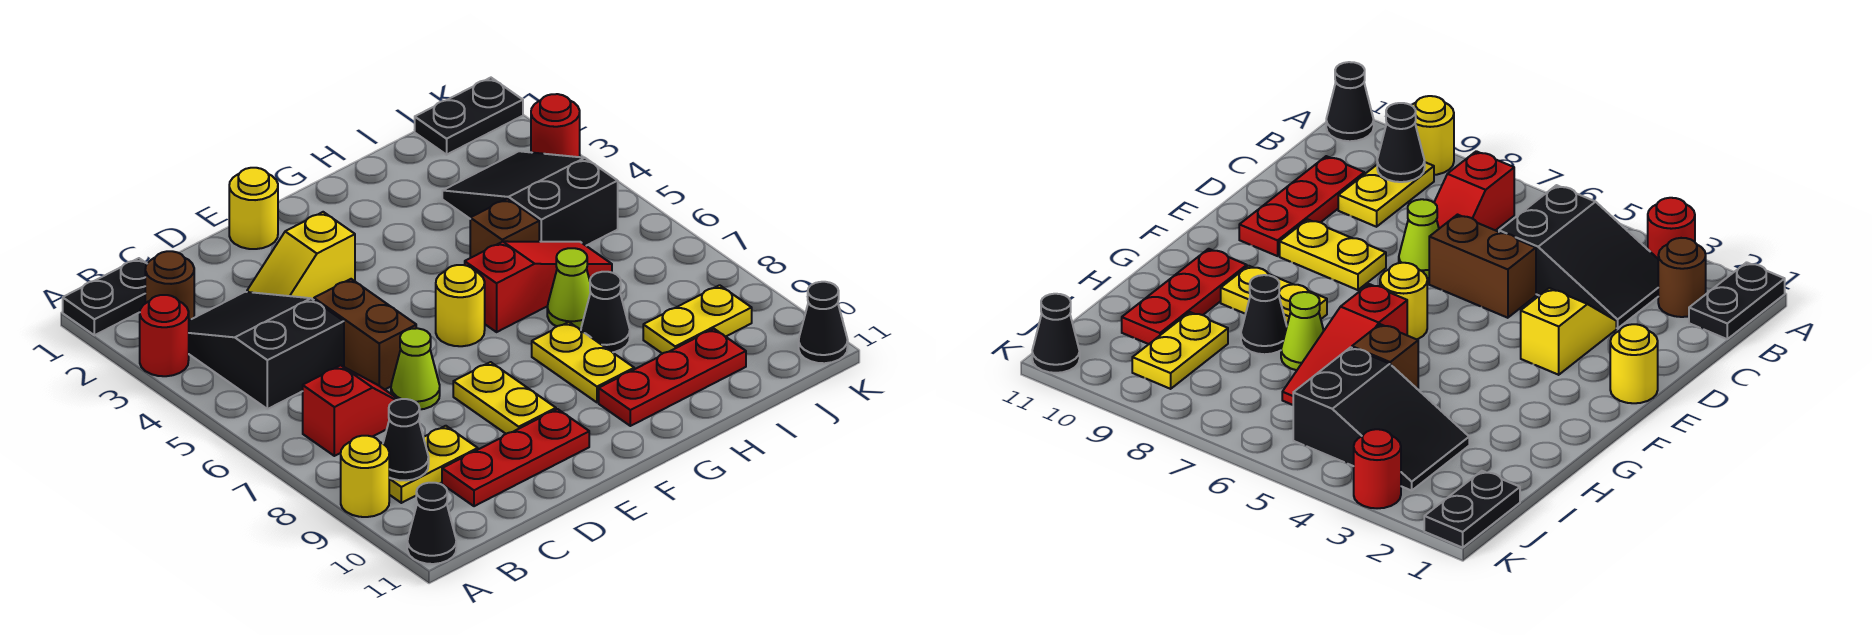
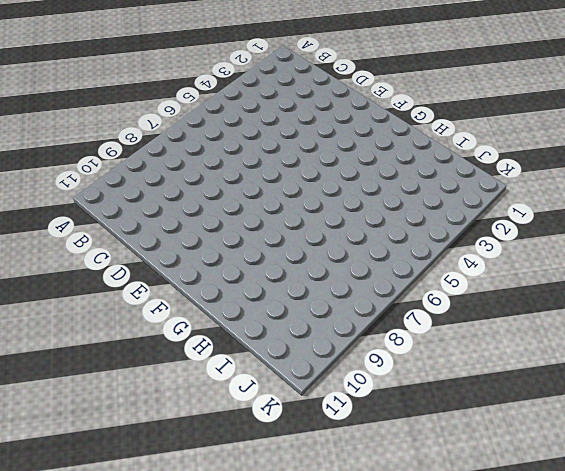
none -> black 1x2 plate [63,258,147,335]
none -> red 1x1 round brick [140,295,189,376]
none -> yellow 1x1 round brick [341,436,389,517]

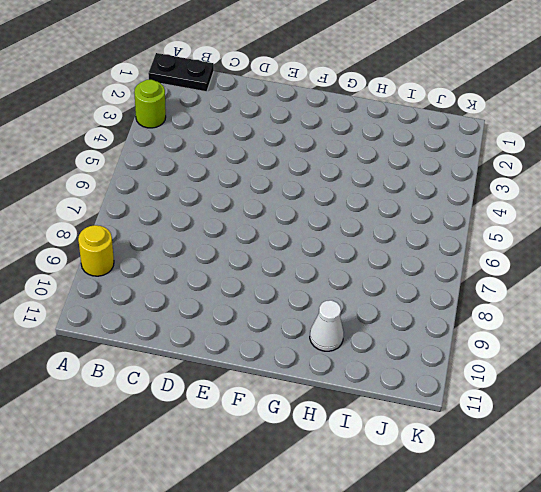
lime 1x1 round brick [134,80,166,128] -> red 1x1 round brick [140,295,189,376]
white 1x1 cone [310,300,344,351] -> red 1x3 plate [599,329,746,426]
none -> black 1x1 cone [407,483,456,564]
none -> brown 1x1 round brick [145,251,194,320]
none -> black 2x3 slope [189,292,344,409]

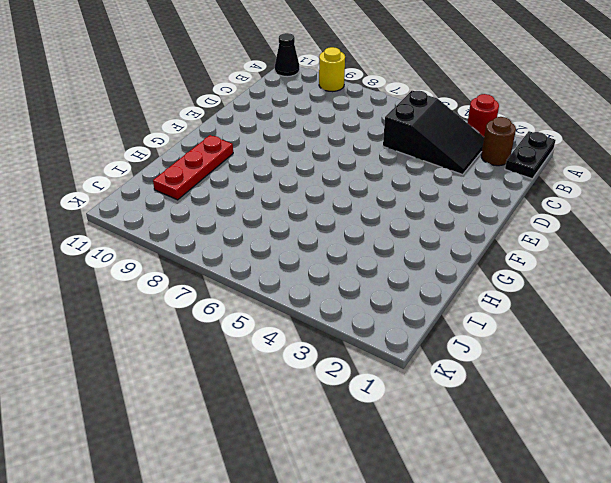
none -> red 1x2 slope [303,365,399,456]
none -> yellow 1x2 plate [389,426,478,503]
none -> red 1x3 plate [442,409,589,506]

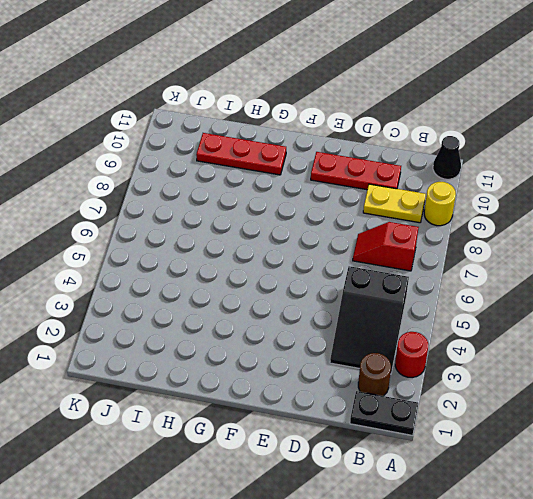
none -> yellow 1x2 slope [247,212,355,300]
none -> brown 1x2 brick [314,279,416,390]
none -> lime 1x1 cone [391,328,440,409]

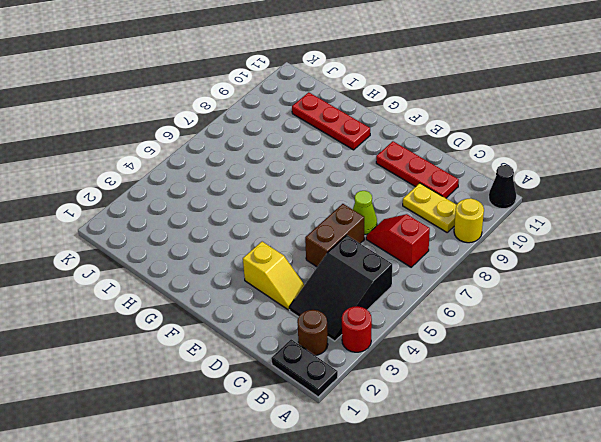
none -> yellow 1x1 round brick [229,168,278,249]
none -> yellow 1x2 plate [453,362,556,434]
none -> yellow 1x1 round brick [436,265,485,346]

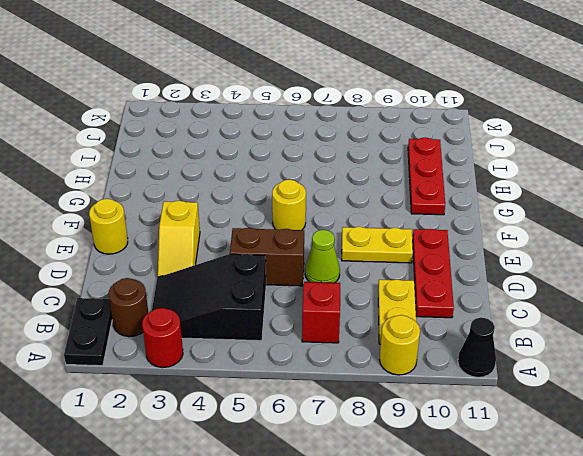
none -> red 1x3 slope [465,241,612,332]
none -> yellow 1x2 plate [532,322,634,402]
none -> brown 1x1 brick [470,199,539,258]

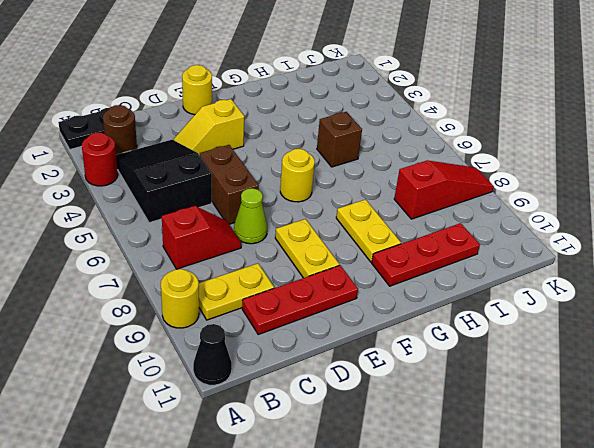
red 1x3 slope [394,160,494,219] -> red 1x3 slope moved to [465,241,612,332]
none -> lime 1x1 cone [547,248,591,329]
none -> black 1x1 cone [581,272,630,352]
none -> black 2x3 slope [442,151,618,246]

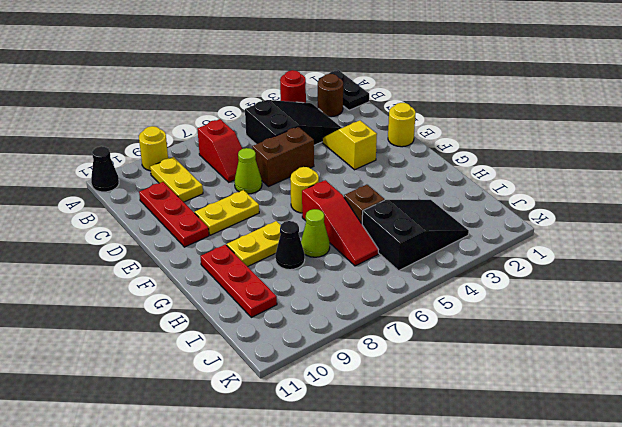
none -> yellow 1x2 plate [643,285,752,354]
none -> black 1x2 plate [415,78,523,155]
none -> red 1x1 round brick [531,94,580,157]

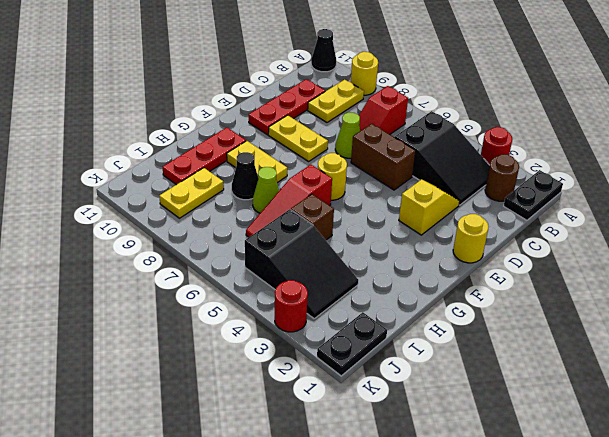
none -> black 1x1 cone [799,282,848,363]
none -> black 1x1 cone [383,399,429,481]

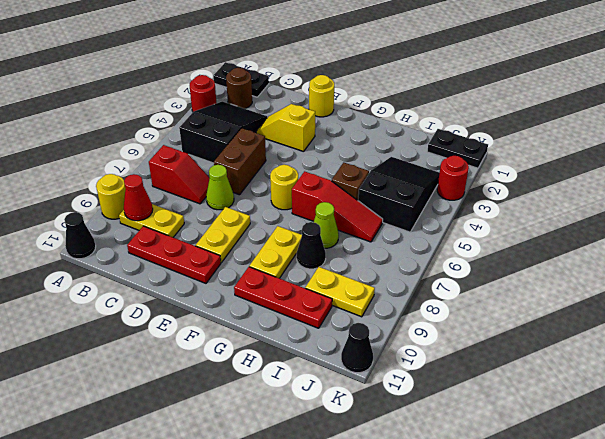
red 1x1 cone [124,174,153,221] -> black 1x1 cone [383,399,429,481]

